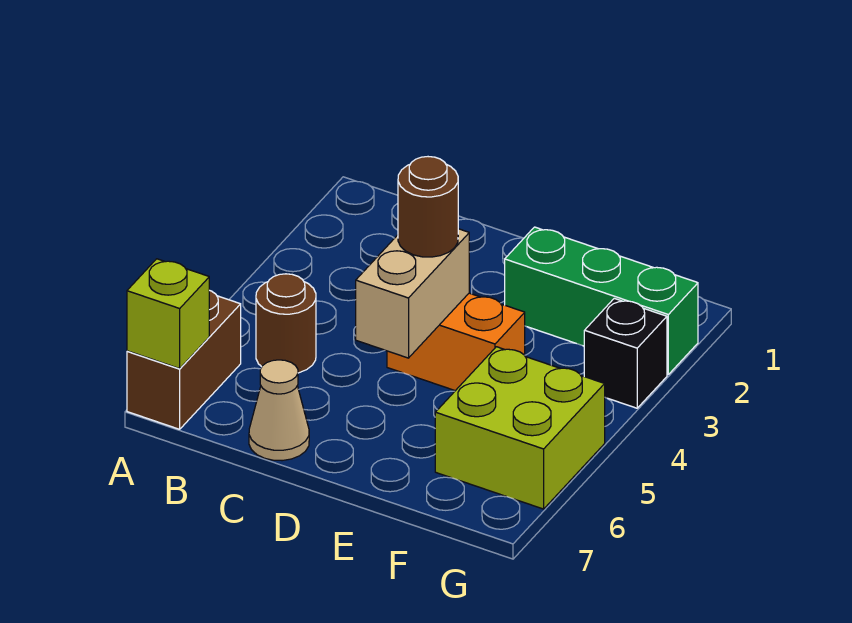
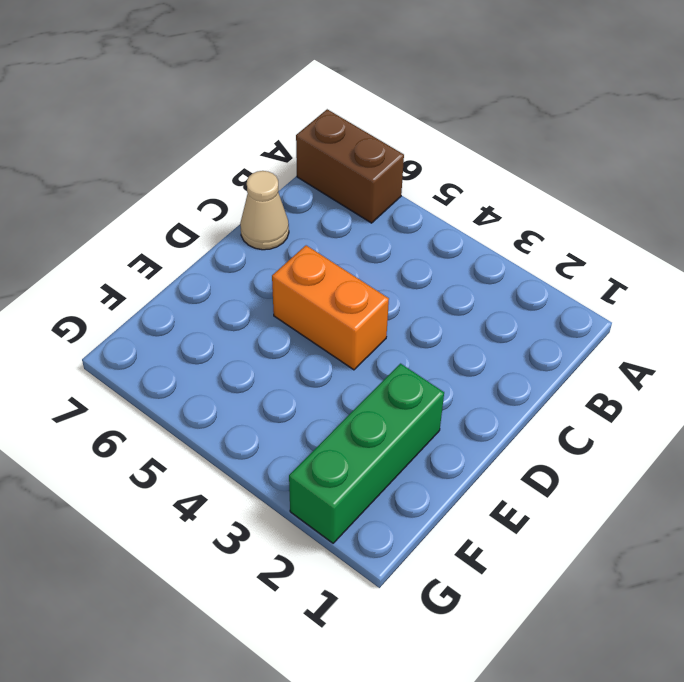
orange 1x2 brick [272,245,389,370] -> orange 1x2 brick turned to [387,293,525,391]
none -> brown 1x1 round brick [256,274,316,373]
none -> lime 2x2 brick [435,347,605,509]

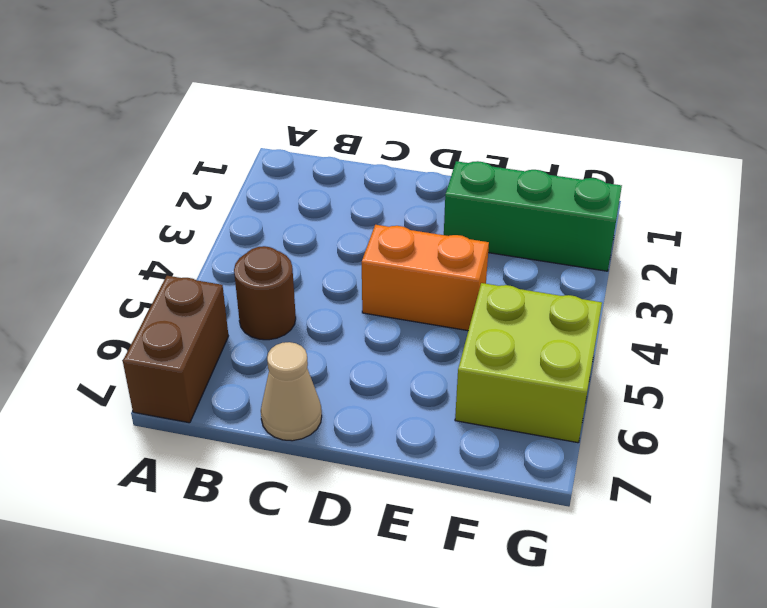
none -> black 1x1 brick [584,298,667,408]
none -> lime 1x1 brick [127,259,209,369]

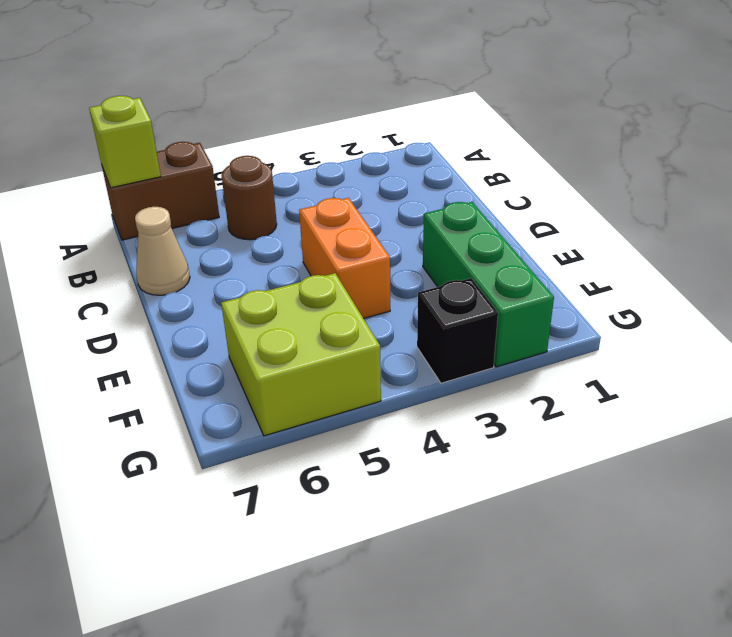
none -> tan 1x2 brick [356,229,469,358]
none -> brown 1x1 round brick [398,157,458,257]

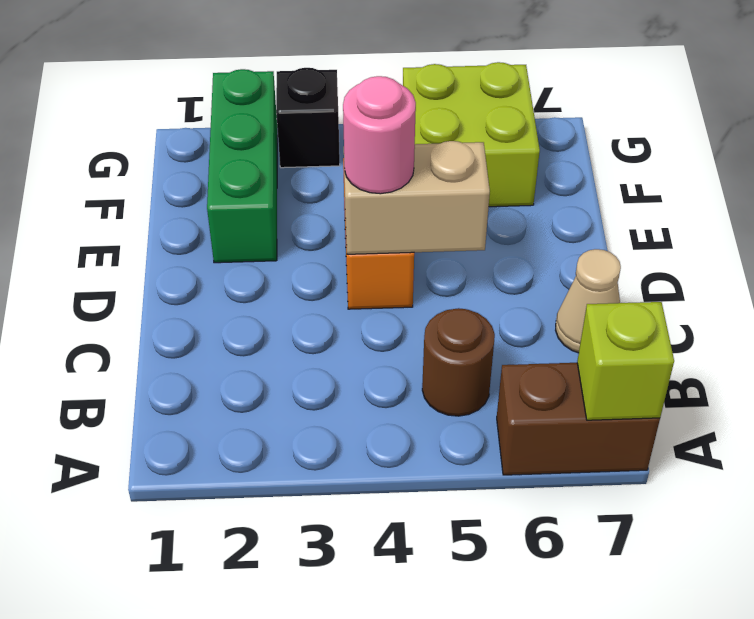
pink 1x1 round brick [343,76,416,194] -> brown 1x1 round brick [398,157,458,257]

